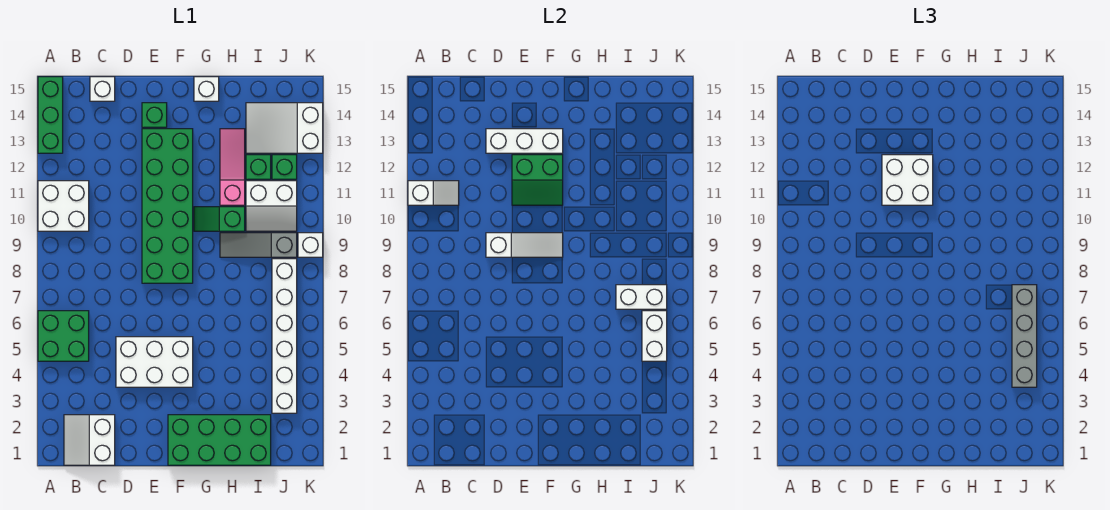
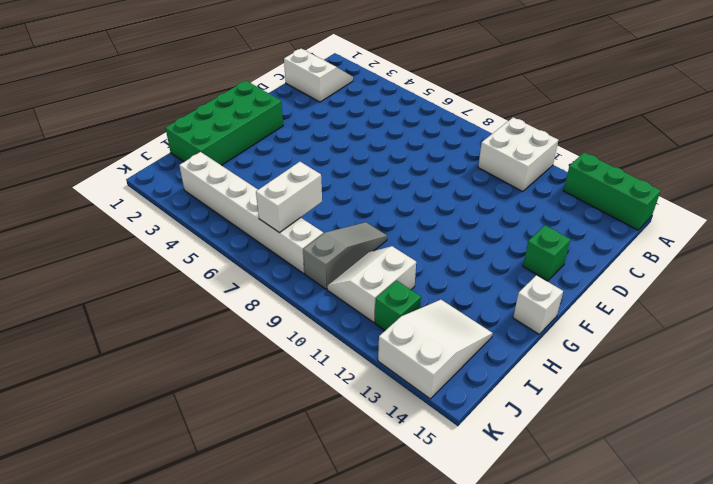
none -> green 2x2 brick [38,311,89,361]
none -> white 1x1 brick [90,77,115,101]
none -> white 2x3 brick [116,337,193,387]

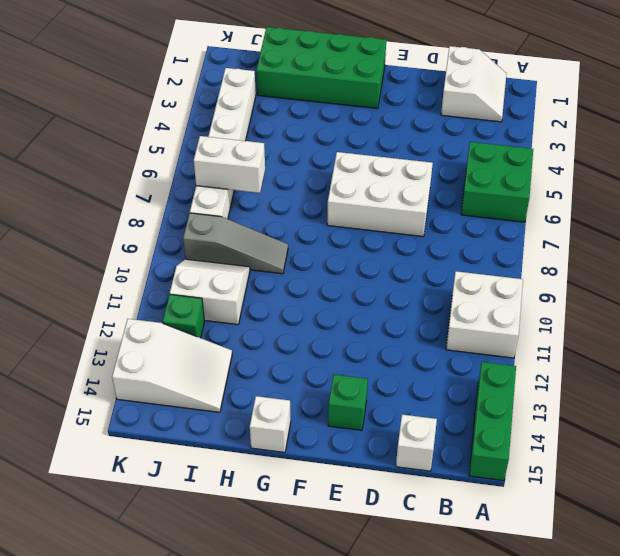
white 2x3 brick [327,152,433,237] -> white 2x3 brick moved to [116,337,193,387]
none -> green 2x6 brick [142,129,193,283]
none -> green 1x2 slope [194,207,245,231]
none -> pink 1x3 slope [220,129,245,205]

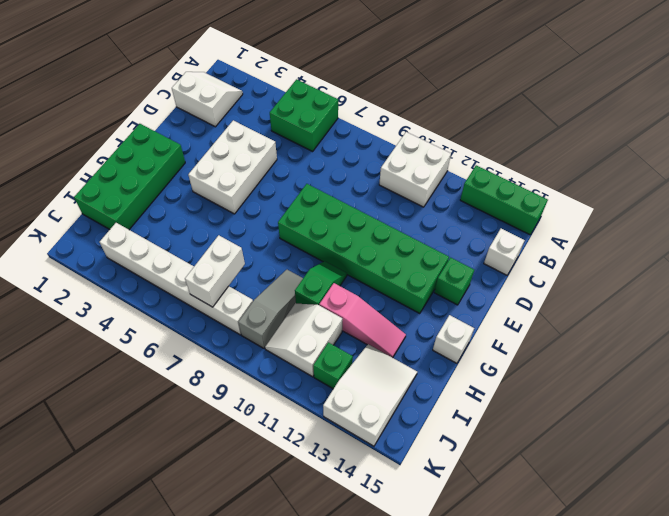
none -> green 1x1 brick [246,155,271,179]
none -> white 1x1 brick [298,233,323,257]
none -> white 1x2 slope [408,181,459,205]

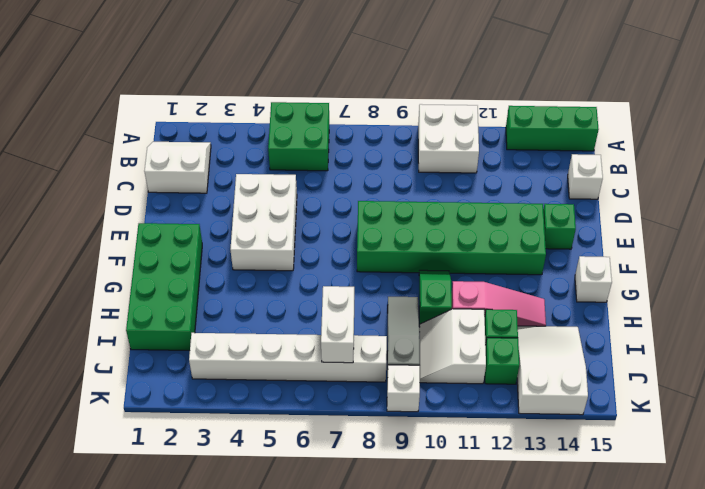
none -> white 1x2 slope [408,181,459,205]
none -> white 1x3 slope [486,233,563,257]
none -> white 1x3 brick [486,129,563,153]

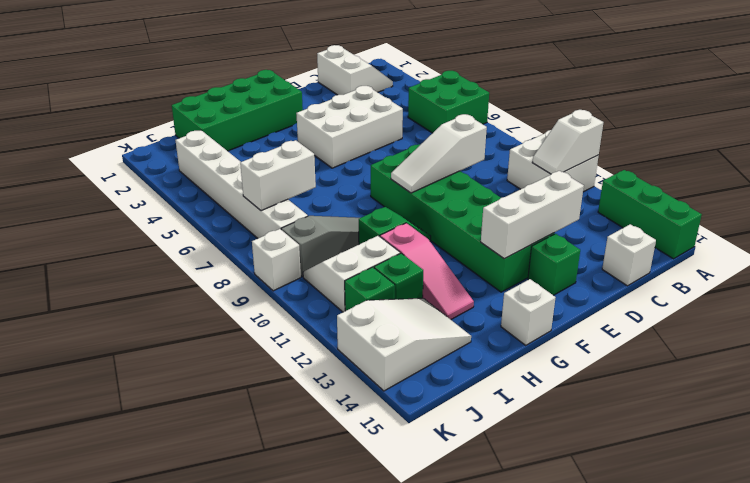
none -> green 2x2 slope [512,155,563,205]
none -> white 1x2 brick [642,311,667,361]
none -> white 2x2 brick [882,155,933,205]

